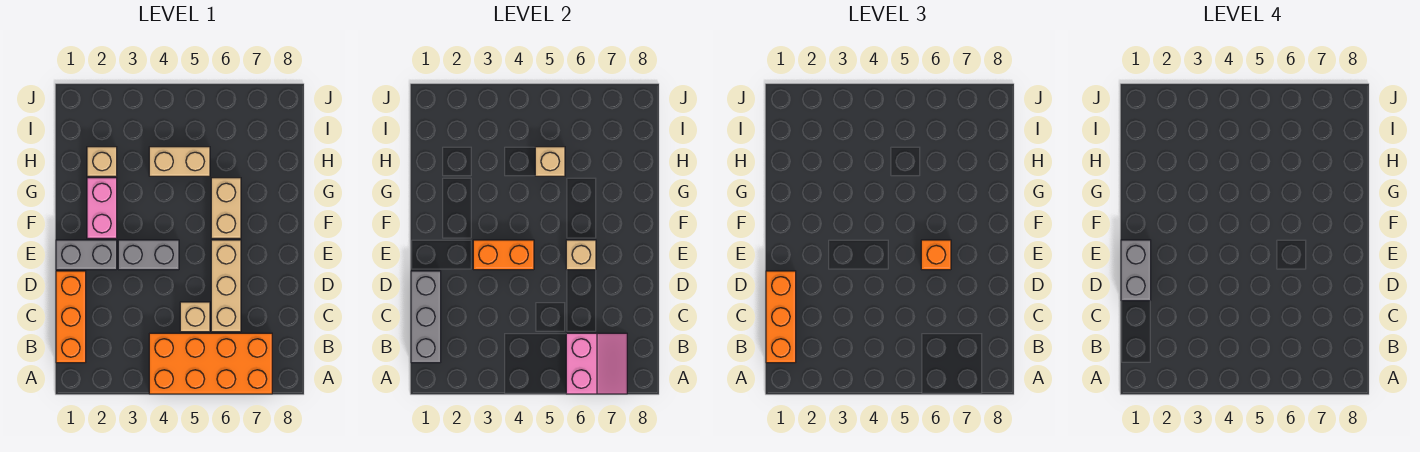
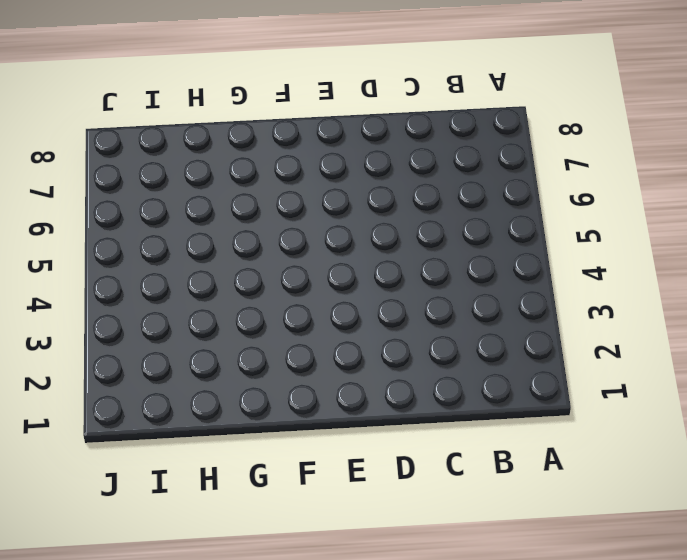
none -> orange 2x4 brick [149,333,272,394]
none -> orange 1x3 brick [56,271,86,363]
none -> tan 1x1 brick [180,302,210,332]

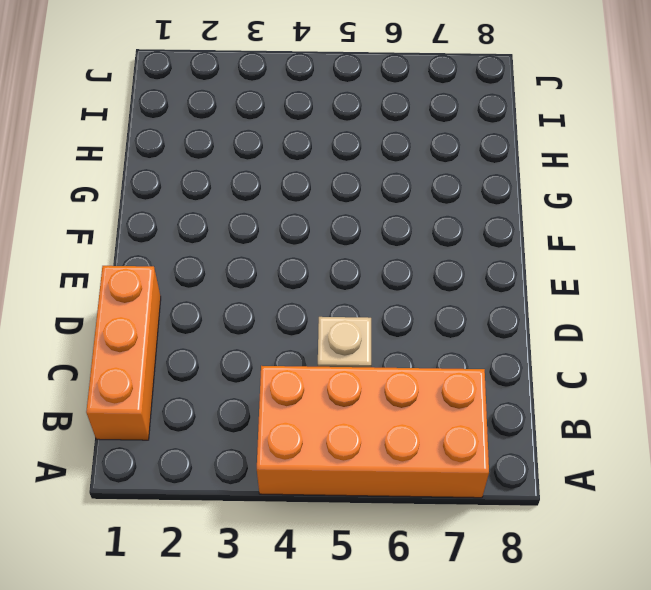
none -> tan 1x3 brick [211,240,241,332]
none -> grey 1x2 brick [56,240,117,270]
none -> grey 1x2 brick [118,240,179,270]

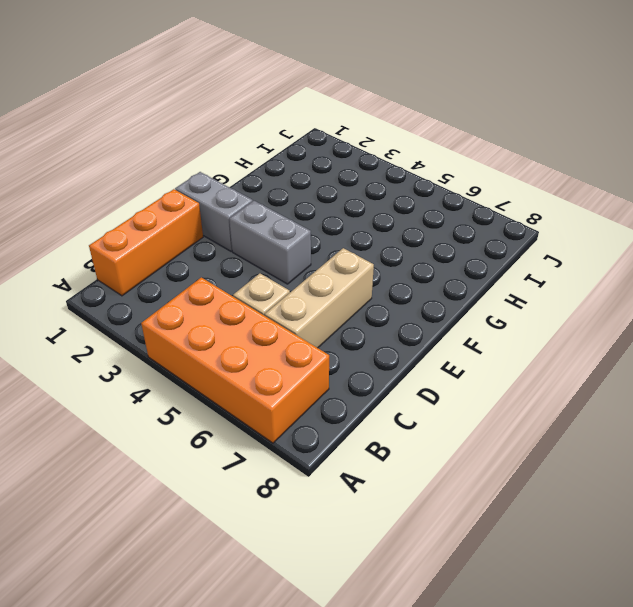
none -> pink 1x2 brick [87,178,117,238]
none -> tan 1x2 brick [211,178,241,238]
none -> tan 1x1 brick [87,147,117,176]

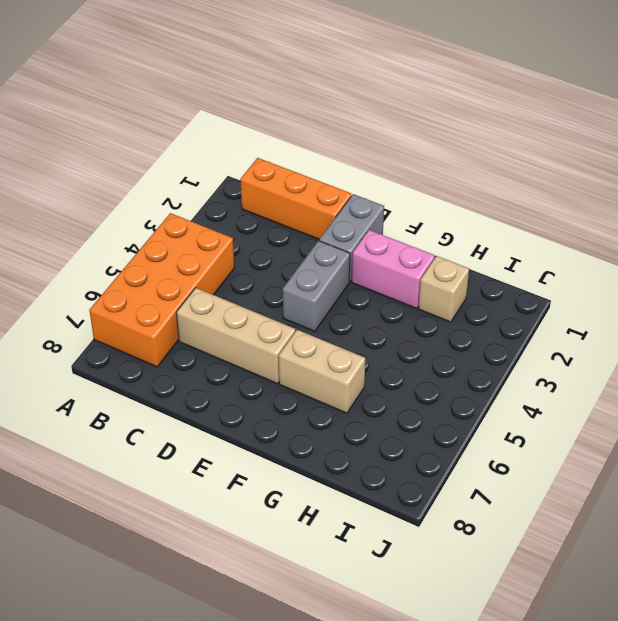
none -> tan 1x1 brick [180,302,210,332]
none -> tan 1x2 brick [149,147,210,176]
none -> pink 2x2 slope [566,333,627,394]

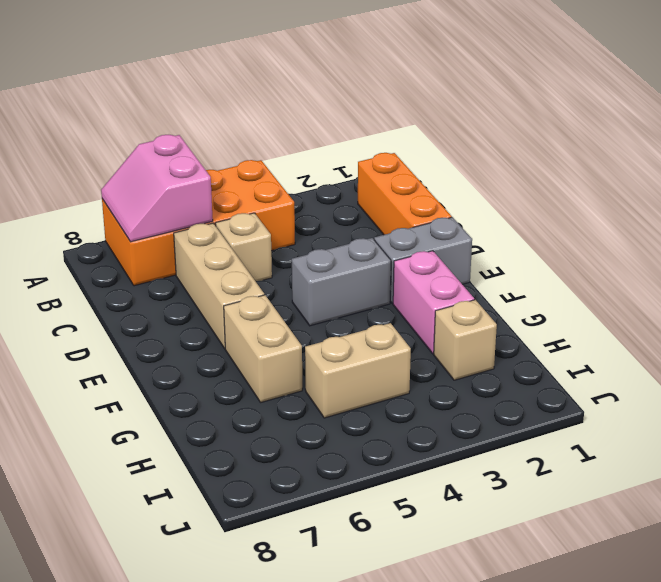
none -> grey 1x3 brick [411,271,441,363]
none -> orange 1x2 brick [473,240,534,270]
none -> tan 1x1 brick [566,240,596,270]

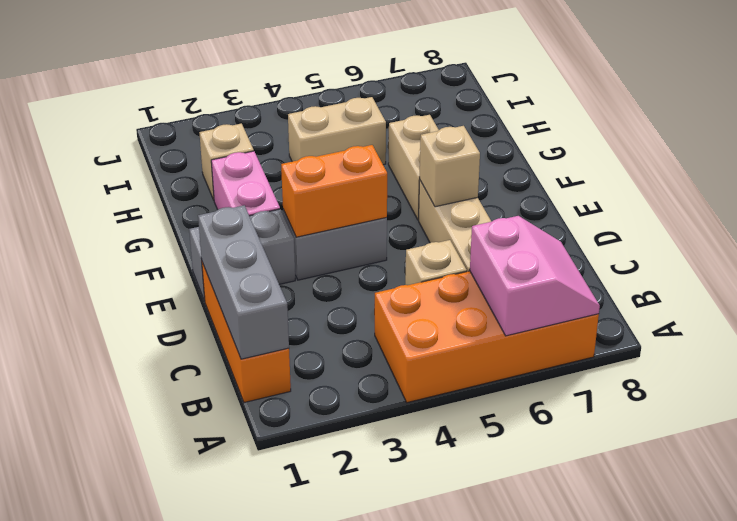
none -> tan 1x1 brick [535,147,565,176]
none -> orange 1x3 brick [766,271,796,363]
none -> orange 1x1 brick [921,240,951,270]

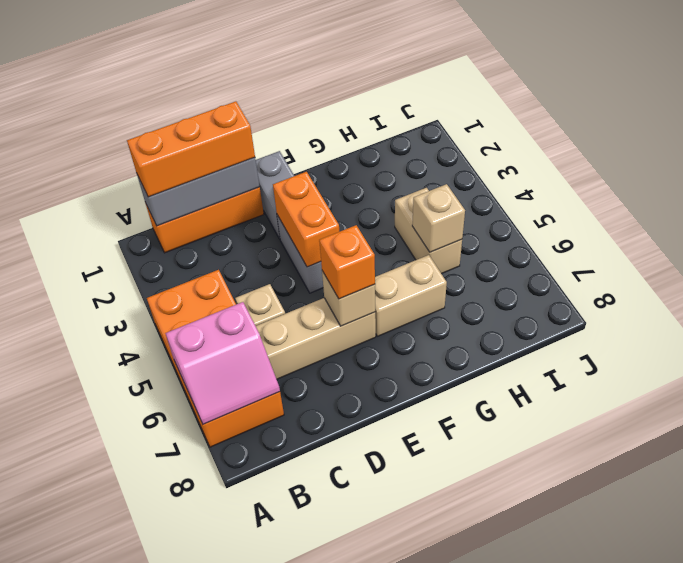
none -> pink 1x2 brick [87,178,117,238]
none -> tan 1x1 brick [87,147,117,176]
none -> grey 1x2 brick [1121,240,1151,301]

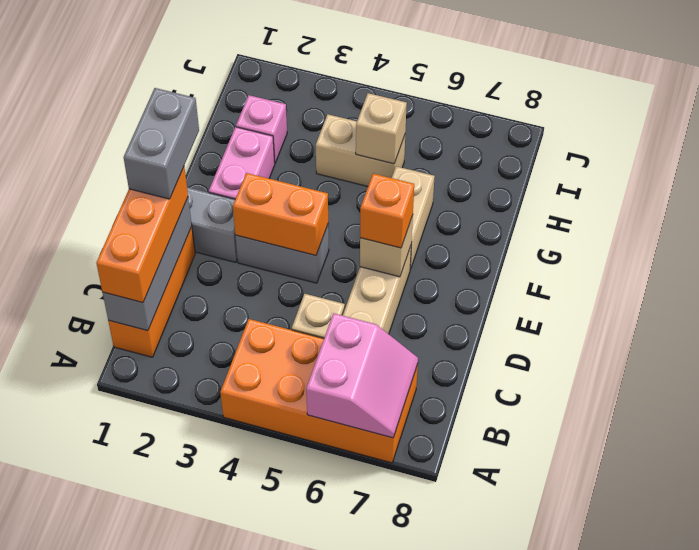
pink 1x1 brick [236,95,287,163] -> tan 1x1 brick [87,147,117,176]

